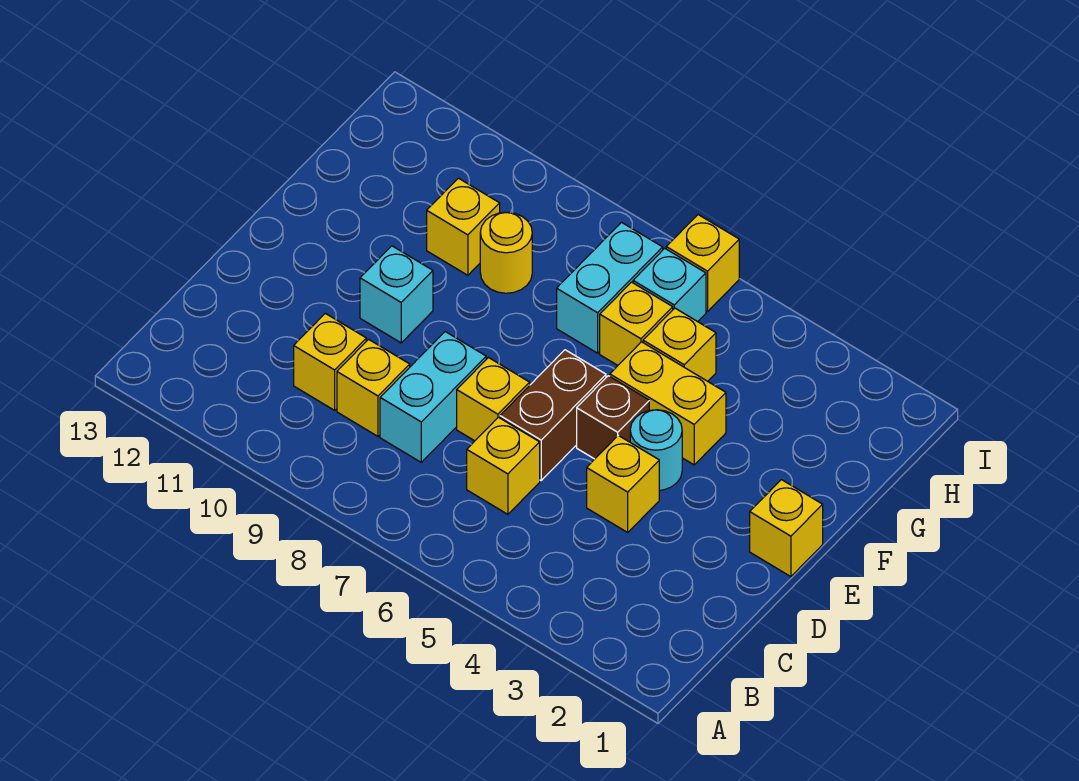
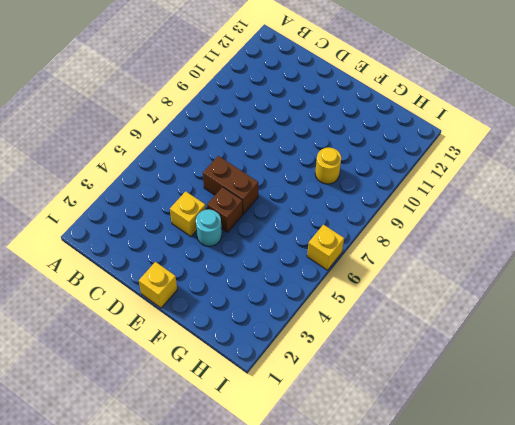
none -> yellow 1x1 brick [467,417,540,514]
none -> cyan 1x2 brick [380,332,486,462]
none -> yellow 1x1 brick [337,339,410,436]

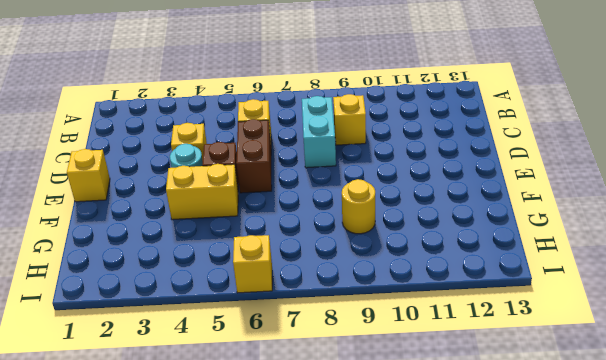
none -> yellow 1x1 brick [294,313,366,410]
none -> yellow 1x1 brick [457,358,530,441]
none -> cyan 1x1 brick [360,246,433,343]

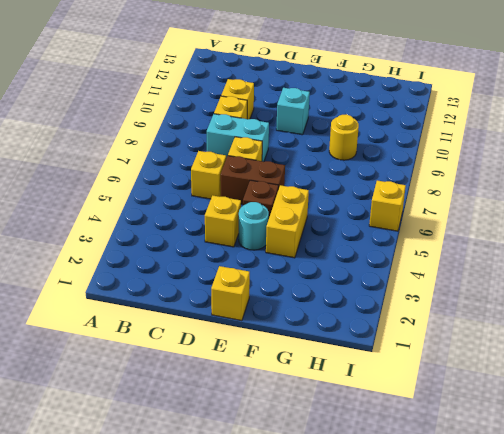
none -> yellow 1x1 brick [643,308,716,381]
none -> yellow 1x1 brick [600,282,673,365]
none -> cyan 1x2 brick [557,222,663,353]

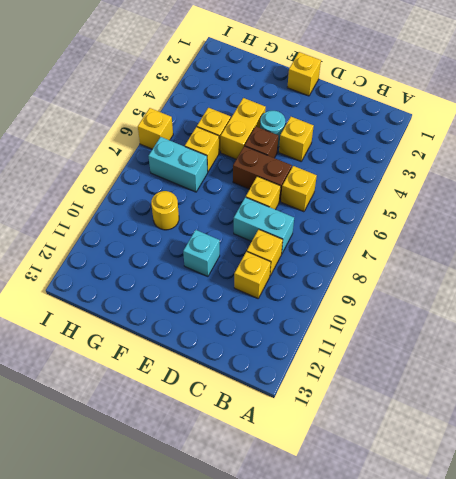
none -> yellow 1x1 brick [427,178,500,275]
none -> cyan 1x1 brick [633,248,706,322]

